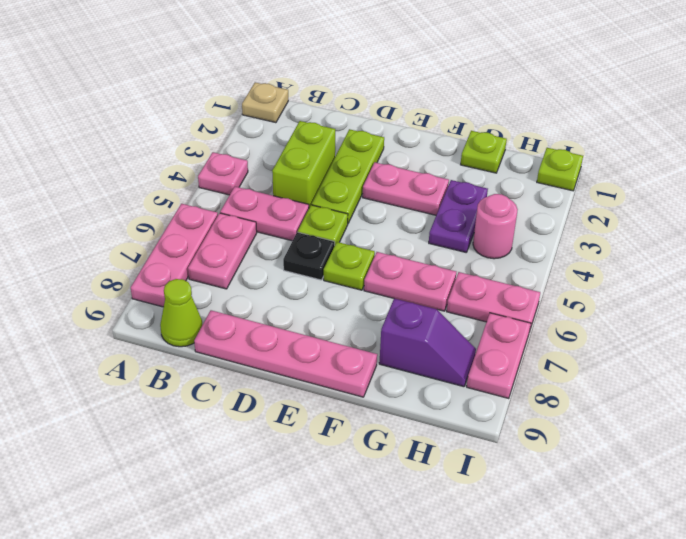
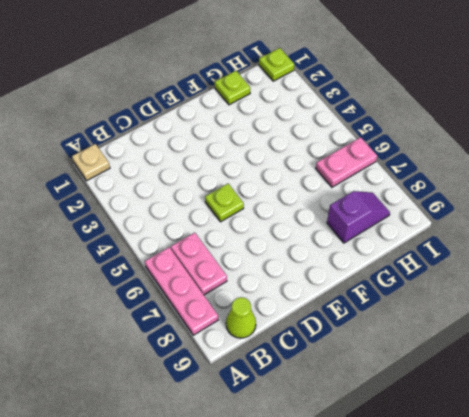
none -> pink 1x1 plate [198,152,248,195]
none -> pink 1x2 plate [220,187,309,241]
none -> lime 1x2 brick [272,121,335,208]

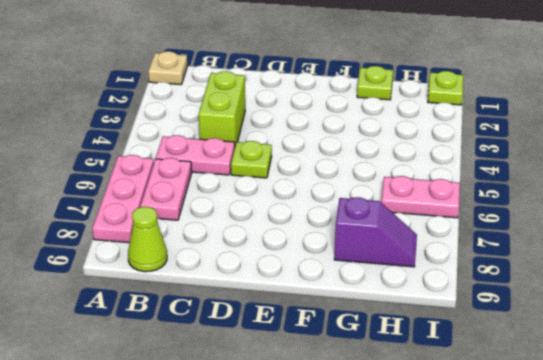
none -> pink 1x1 plate [198,152,248,195]
none -> pink 1x4 plate [194,310,377,397]
none -> lime 1x3 plate [312,129,384,223]

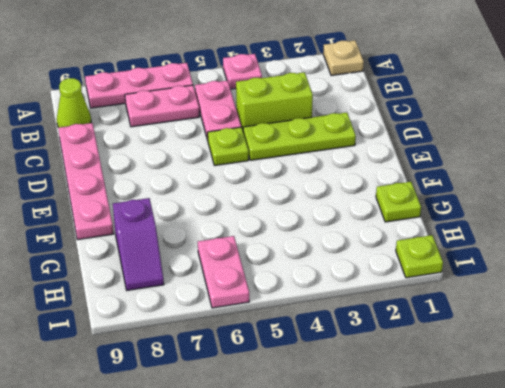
none -> black 1x1 plate [283,232,335,280]
none -> pink 1x2 plate [363,162,449,215]
none -> lime 1x1 plate [324,242,375,290]

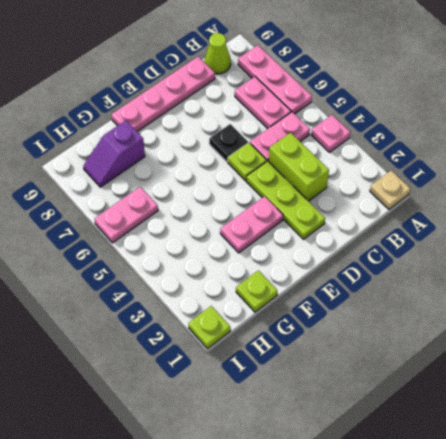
none -> lime 1x1 plate [324,242,375,290]
none -> pink 1x2 plate [364,252,456,311]
none -> purple 1x2 plate [429,180,488,252]

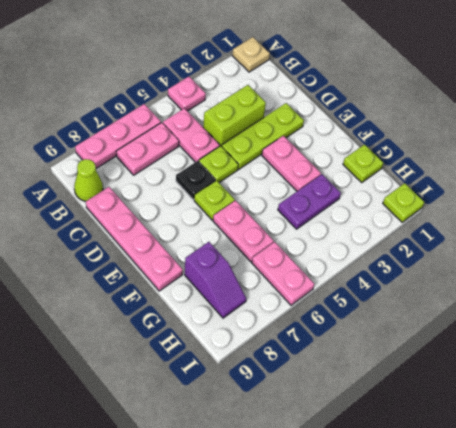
none -> pink 1x1 round brick [473,194,518,259]
none -> pink 1x2 plate [467,313,531,399]

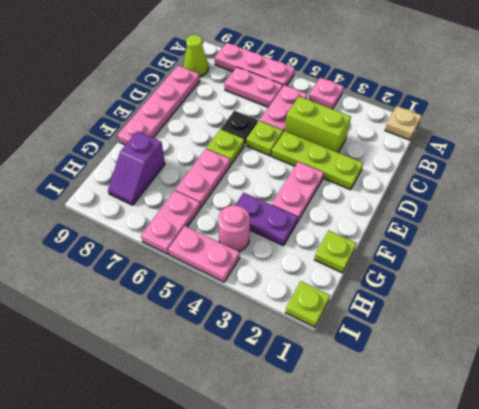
pink 1x2 plate [168,226,240,282] -> pink 1x2 plate moved to [467,313,531,399]

